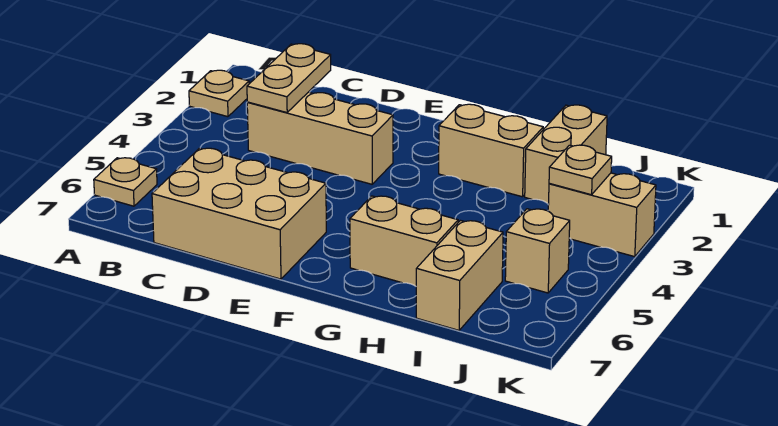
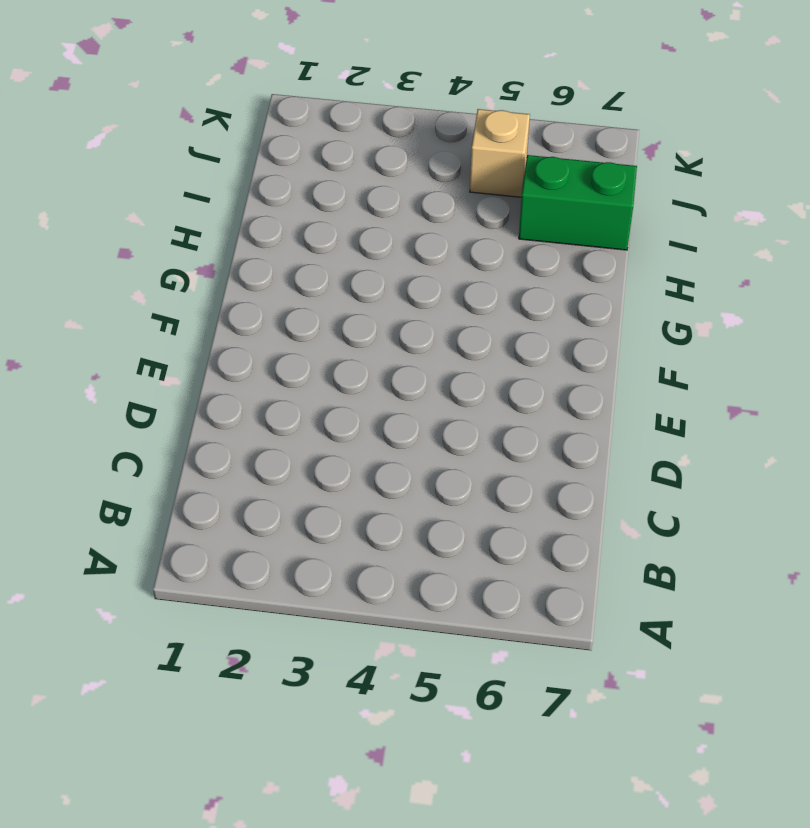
green 1x2 brick [519,155,637,250] -> tan 1x2 brick [416,221,503,330]
none -> tan 1x1 plate [189,70,249,117]
none -> tan 1x1 plate [94,158,157,206]
none -> tan 1x3 brick [247,92,393,184]

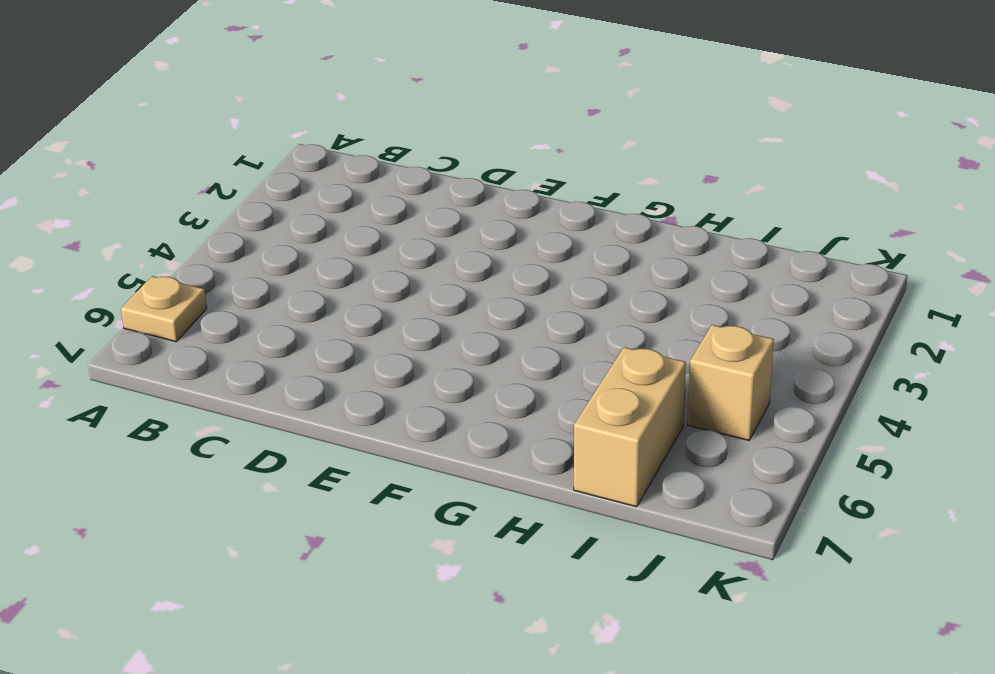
none -> tan 1x1 plate [189,70,249,117]
none -> tan 1x3 brick [247,92,393,184]
none -> tan 2x3 brick [152,148,326,279]

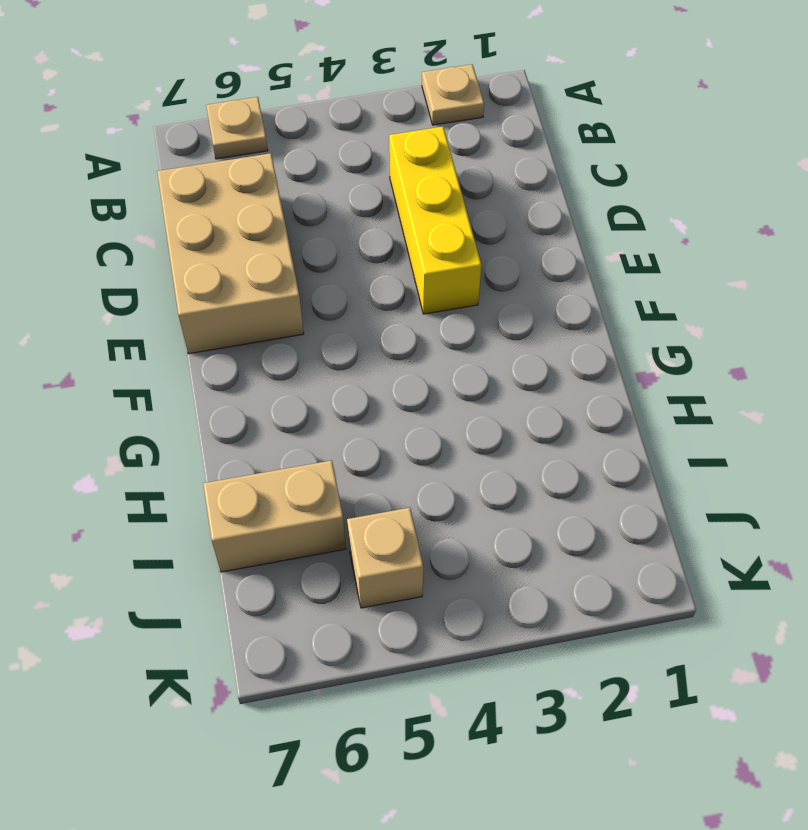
yellow 1x3 brick [389,127,481,314] -> tan 1x3 brick [247,92,393,184]
none -> tan 1x2 brick [439,104,543,197]
none -> tan 1x2 brick [350,196,458,286]
none -> tan 1x2 brick [525,105,607,204]

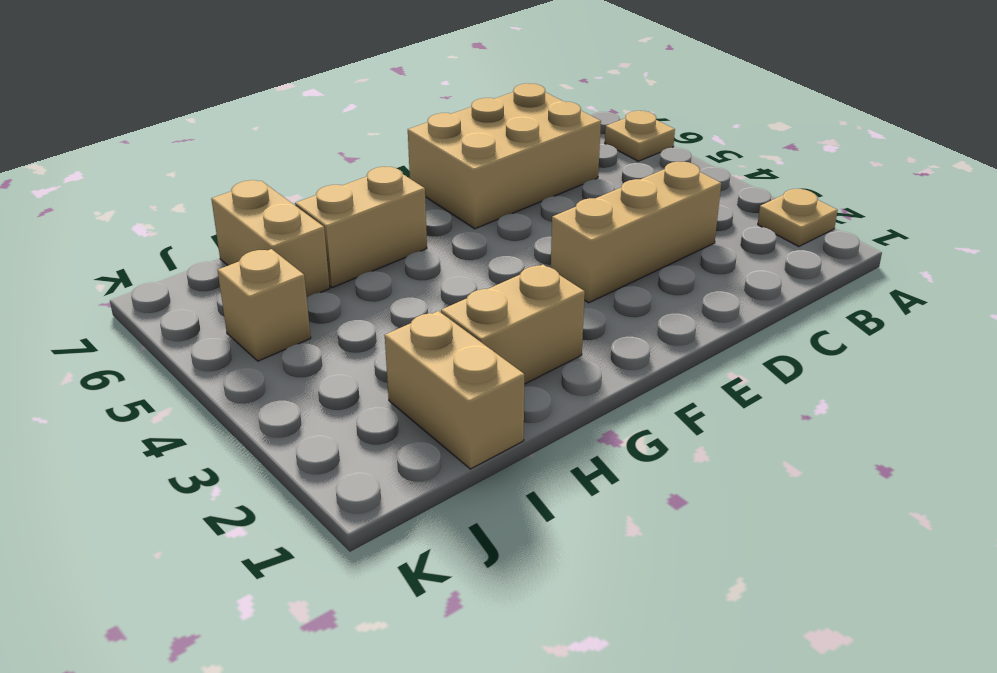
none -> tan 1x2 brick [548,173,656,257]
none -> tan 1x2 plate [247,44,331,113]
none -> tan 1x1 plate [549,145,612,195]

